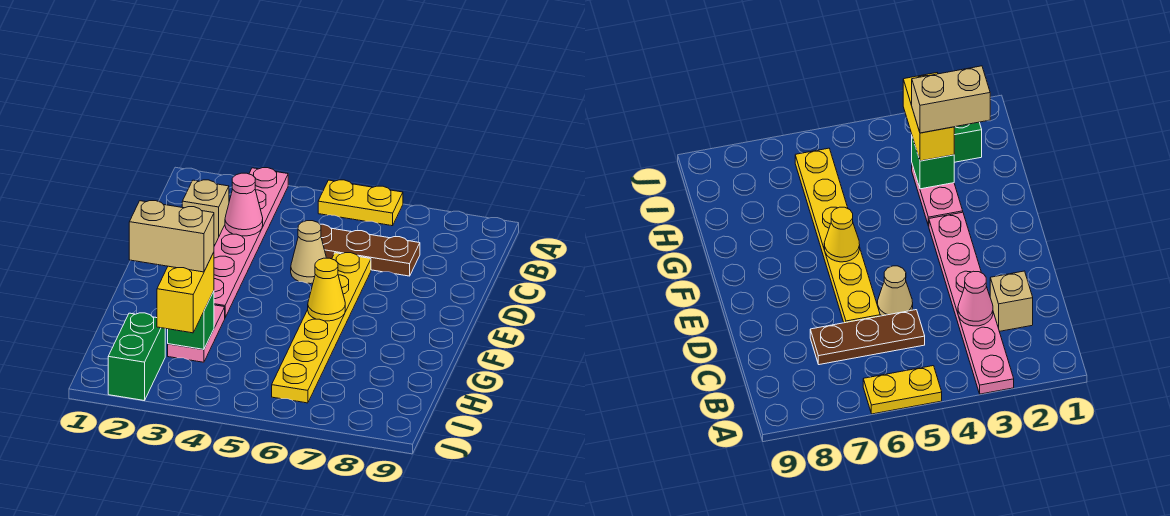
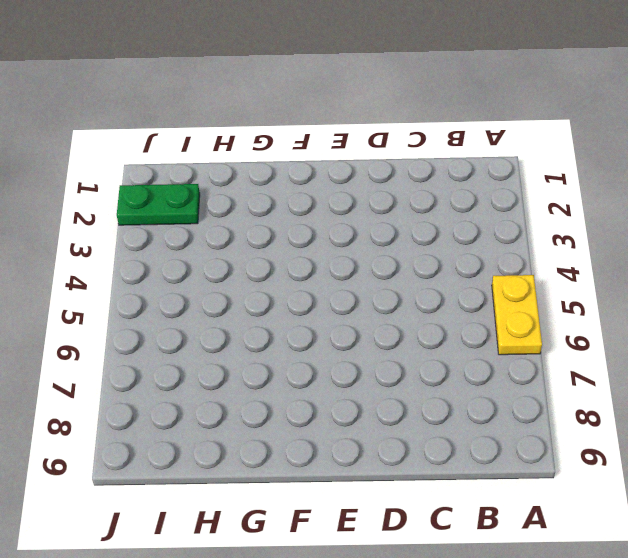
green 1x2 plate [117,184,200,225] -> green 1x2 brick [108,313,165,401]
none -> pink 1x6 plate [214,168,288,317]
none -> tan 1x1 brick [182,180,229,245]
none -> brown 1x3 plate [320,224,420,276]

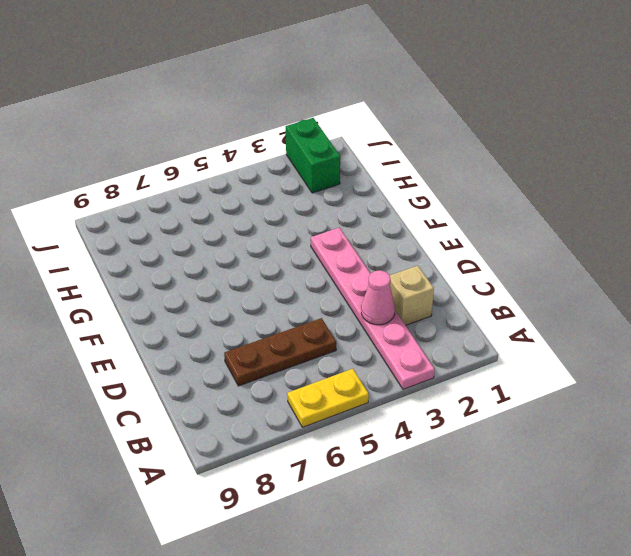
none -> tan 1x1 cone [291,221,326,284]
none -> yellow 1x6 plate [272,253,371,403]
none -> pink 1x2 plate [168,305,225,362]

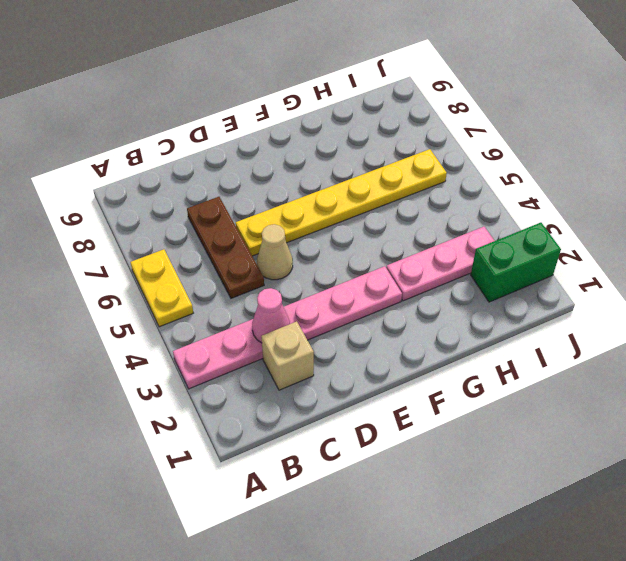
pink 1x3 plate [386,227,494,301] -> pink 1x2 plate [168,305,225,362]
none -> yellow 1x1 cone [308,258,345,321]
none -> green 1x1 brick [168,291,214,349]
none -> yellow 1x2 brick [157,252,214,333]

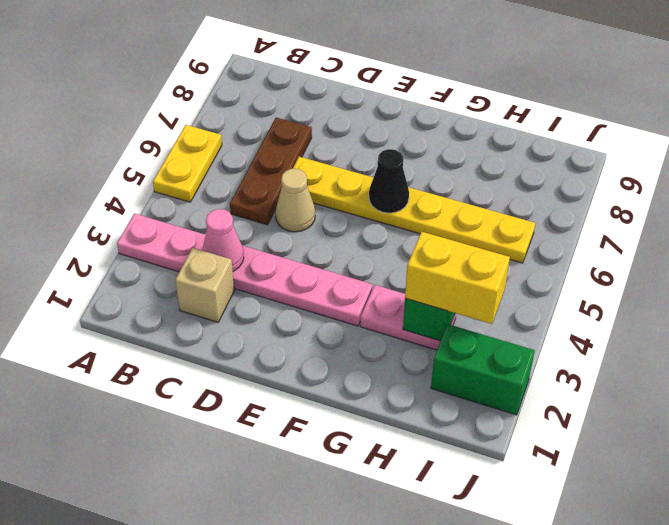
black 1x1 cone [369,149,409,213] -> yellow 1x1 cone [308,258,345,321]
none -> tan 1x2 brick [129,201,214,272]

